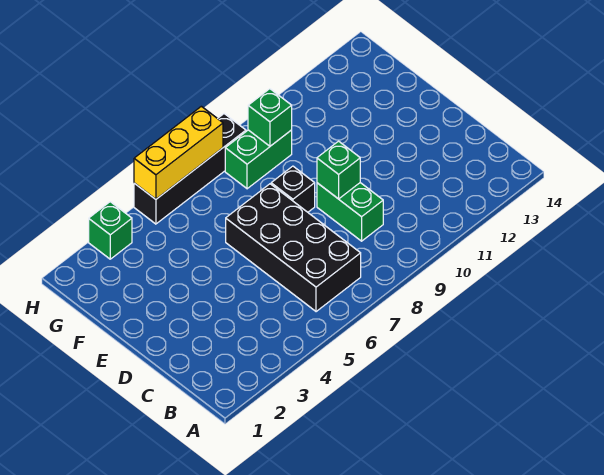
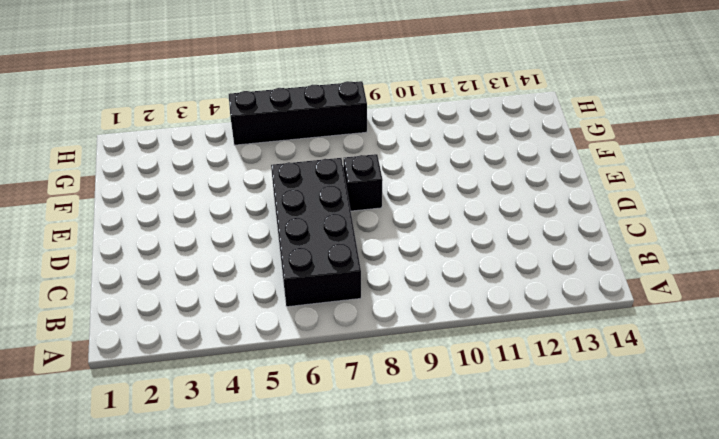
none -> green 1x2 brick [317,183,383,241]
none -> green 1x2 brick [225,130,292,189]

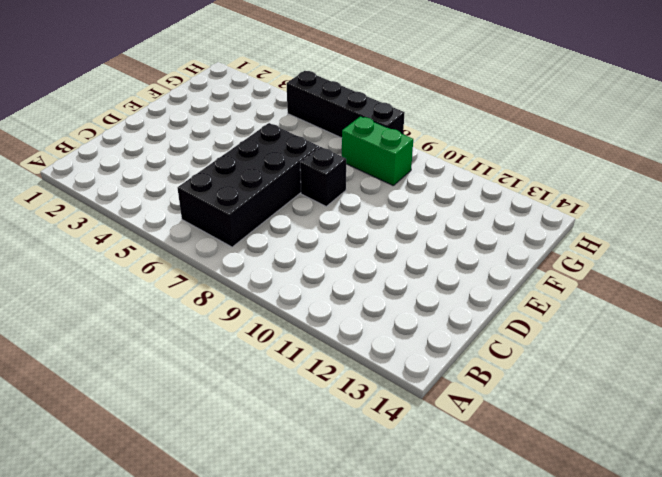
none -> green 1x2 brick [317,183,383,241]
none -> green 1x1 brick [89,202,132,259]

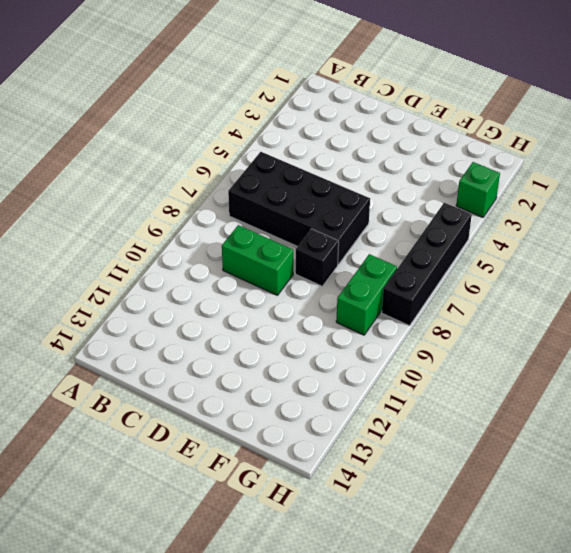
none -> green 1x1 brick [317,141,360,199]
none -> green 1x1 brick [248,89,292,146]

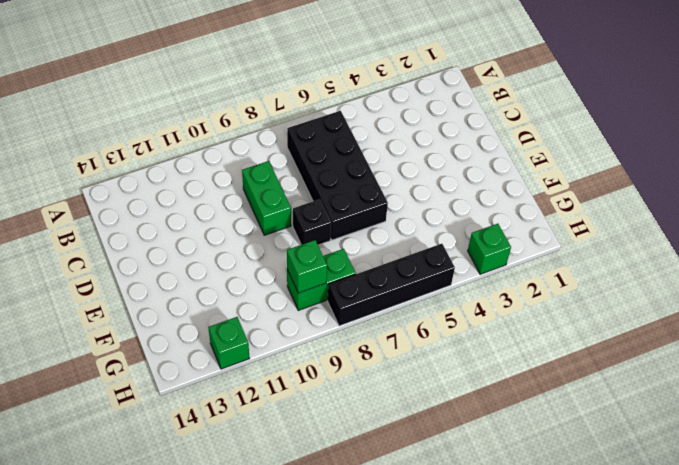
green 1x1 brick [208,317,250,369] -> green 1x1 brick moved to [317,141,360,199]
none -> yellow 1x3 brick [134,106,223,199]

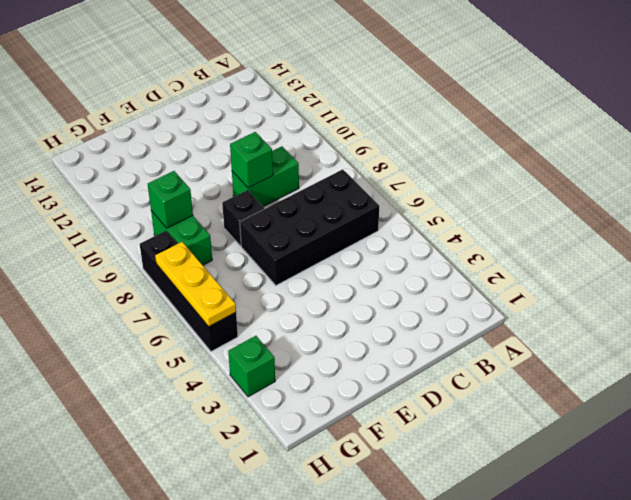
yellow 1x3 plate [155,242,236,327] -> yellow 1x3 brick [134,106,223,199]

